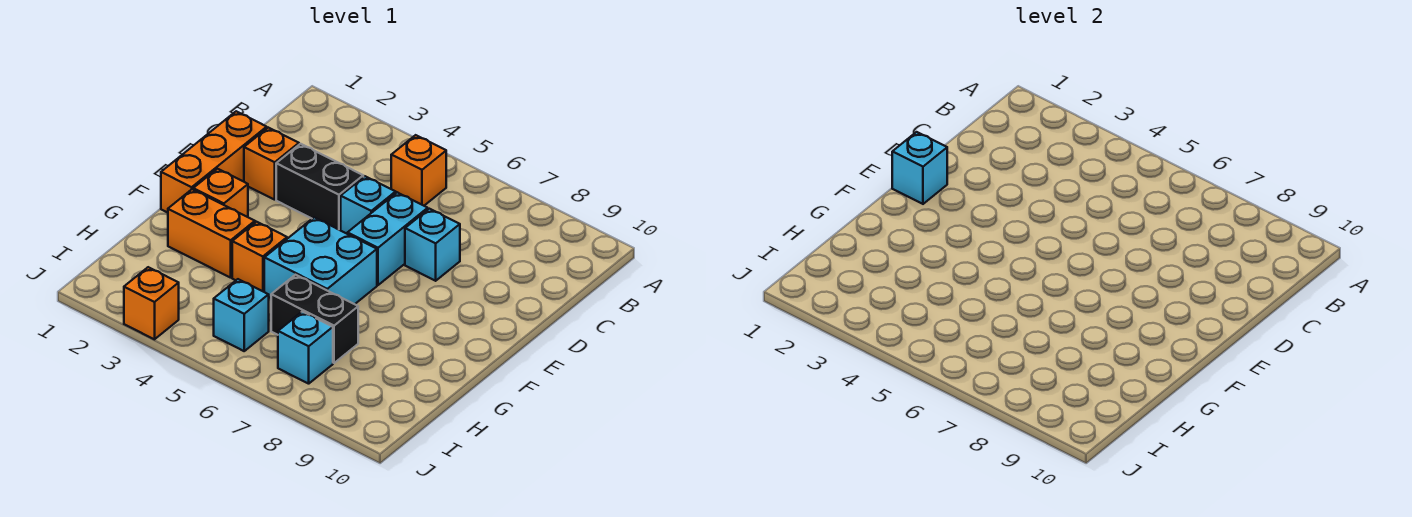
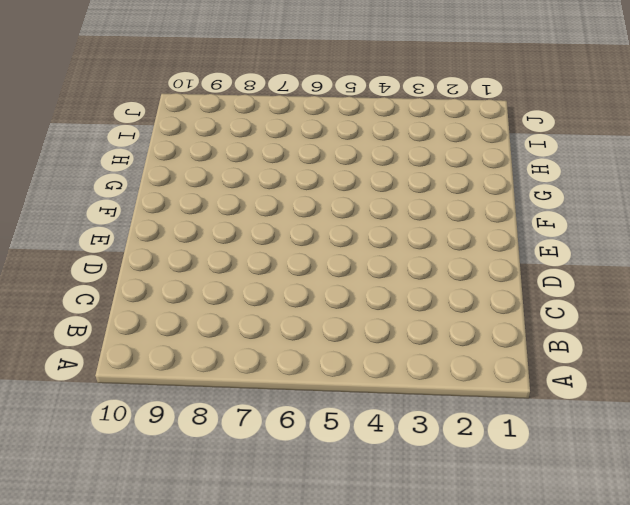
none -> orange 1x1 brick [391,135,446,206]
none -> orange 1x3 brick [161,111,267,213]
none -> orange 1x1 brick [244,128,299,200]

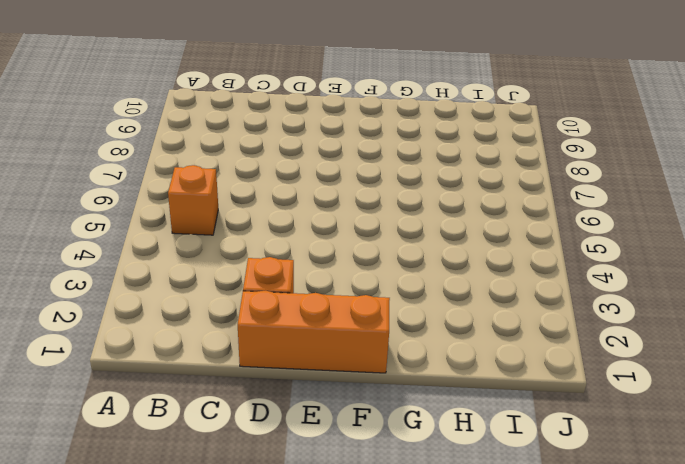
none -> black 1x2 brick [276,144,363,230]
none -> cyan 1x1 brick [341,176,396,234]
none -> cyan 1x2 brick [347,192,428,285]

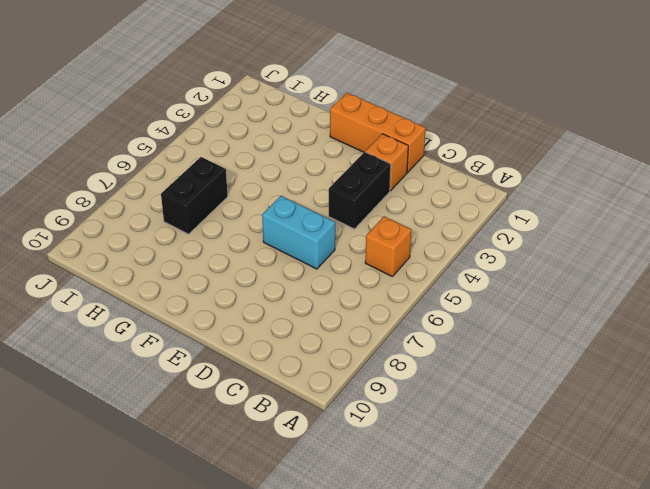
none -> cyan 1x1 brick [341,176,396,234]
none -> cyan 1x1 brick [405,209,460,281]
none -> orange 1x1 brick [193,169,248,217]

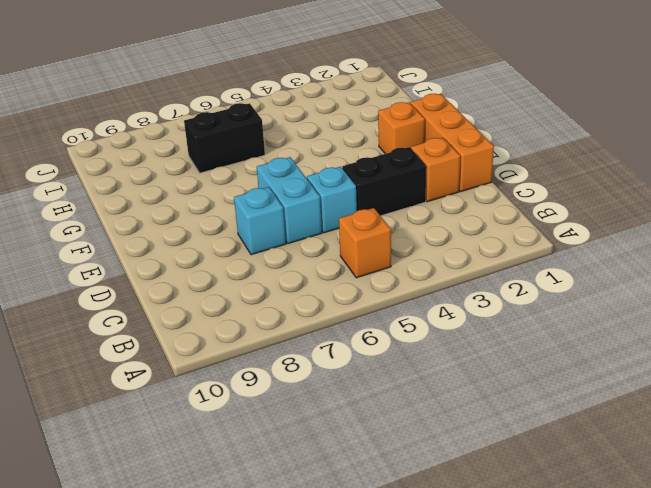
none -> cyan 2x2 brick [264,217,377,304]
none -> orange 1x2 brick [168,189,255,278]
none -> orange 1x1 brick [232,222,287,292]

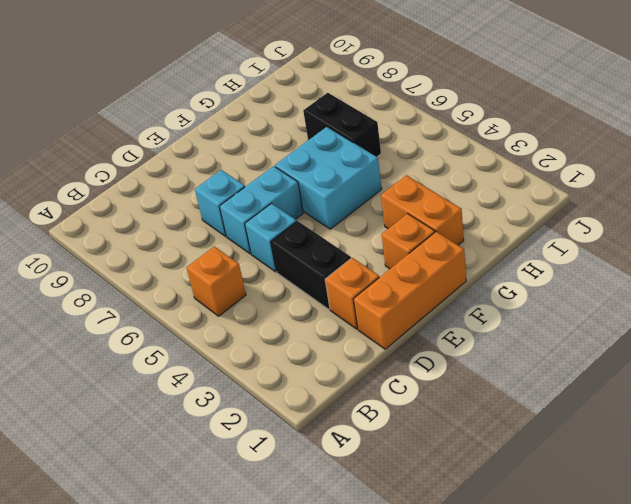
none -> orange 1x1 brick [232,222,287,292]
none -> cyan 1x1 brick [214,279,269,351]
none -> cyan 1x1 brick [278,311,333,384]

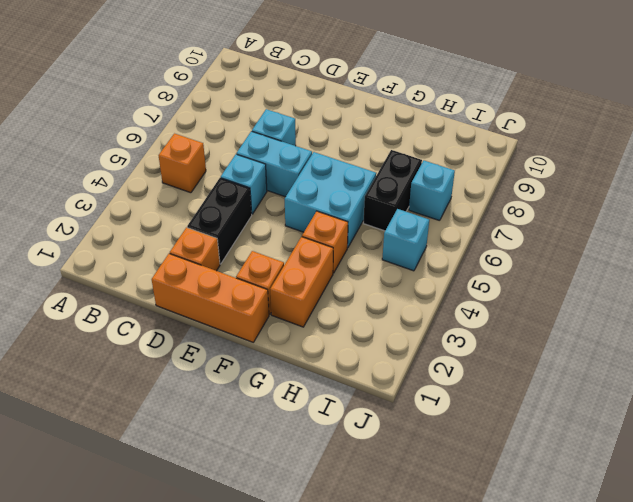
none -> orange 1x1 brick [124,267,179,339]
none -> cyan 1x1 brick [892,132,947,204]

